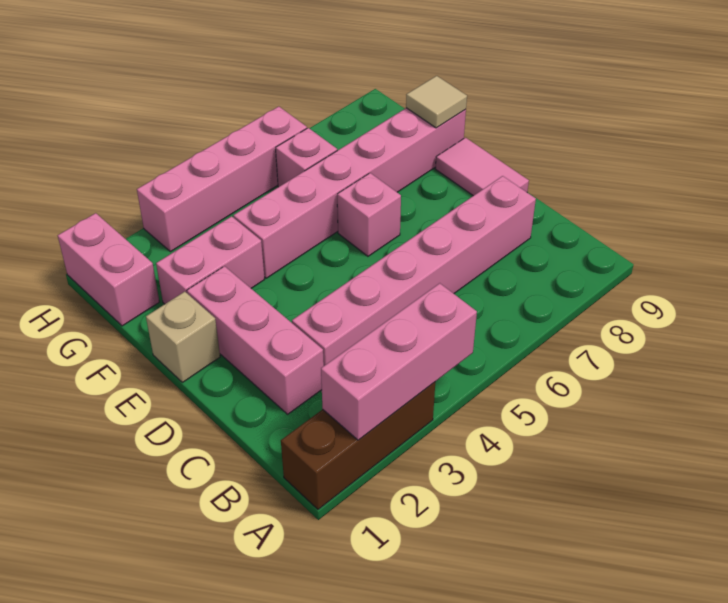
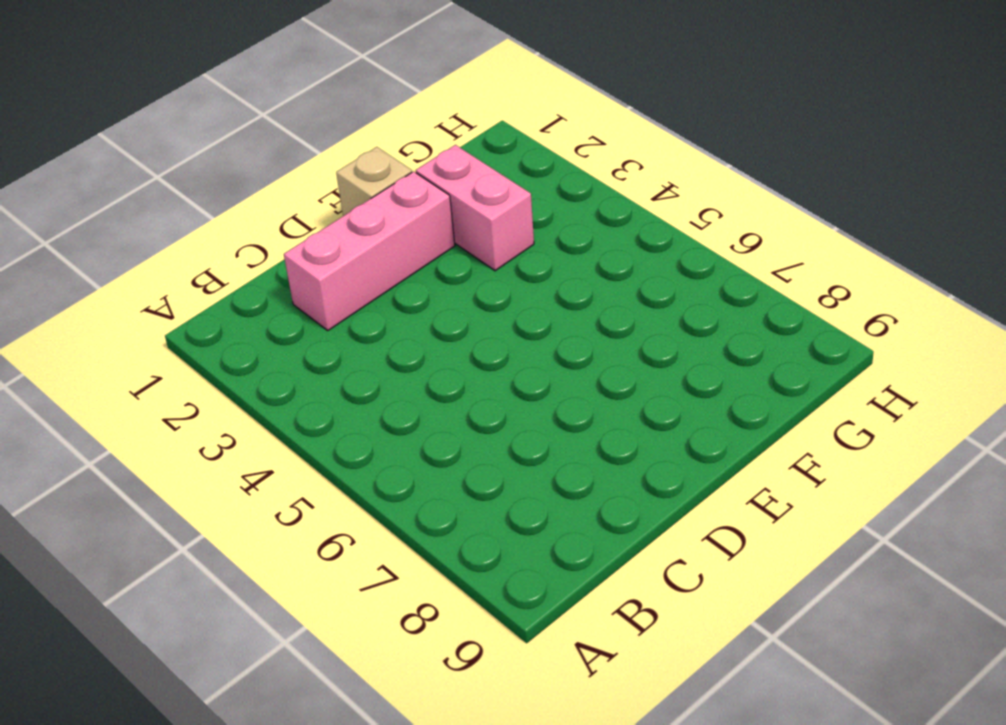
none -> brown 1x3 brick [281,382,435,509]
none -> pink 1x6 brick [292,176,536,366]
none -> pink 1x2 tile [435,138,529,196]

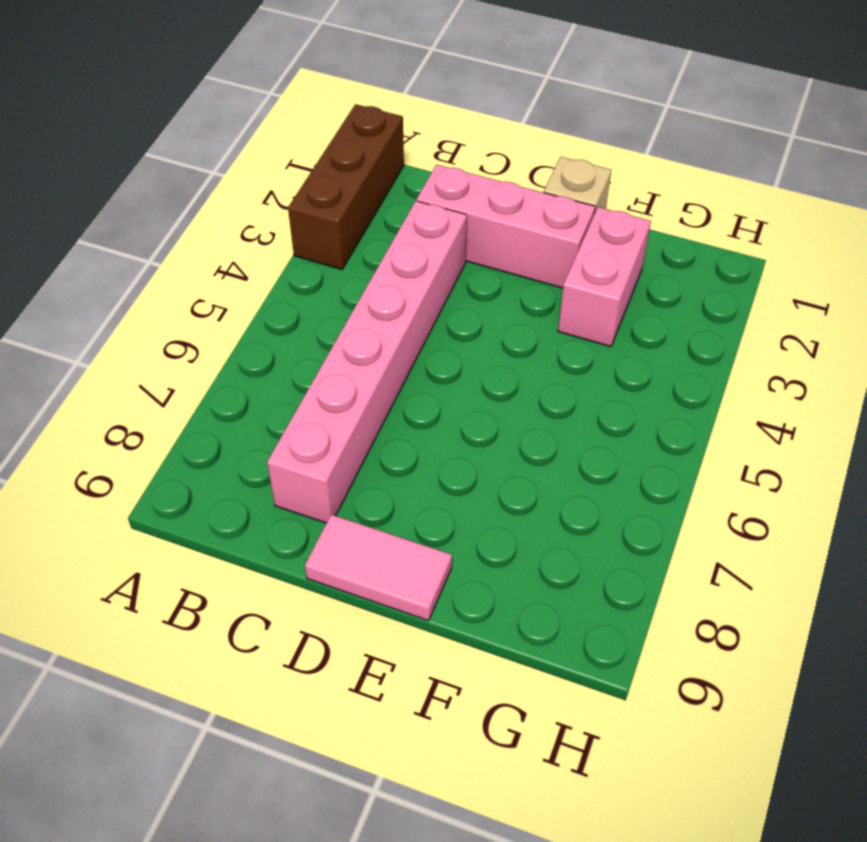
none -> pink 1x1 brick [337,173,401,256]
none -> pink 1x6 brick [233,108,466,278]
none -> pink 1x2 brick [58,213,159,326]

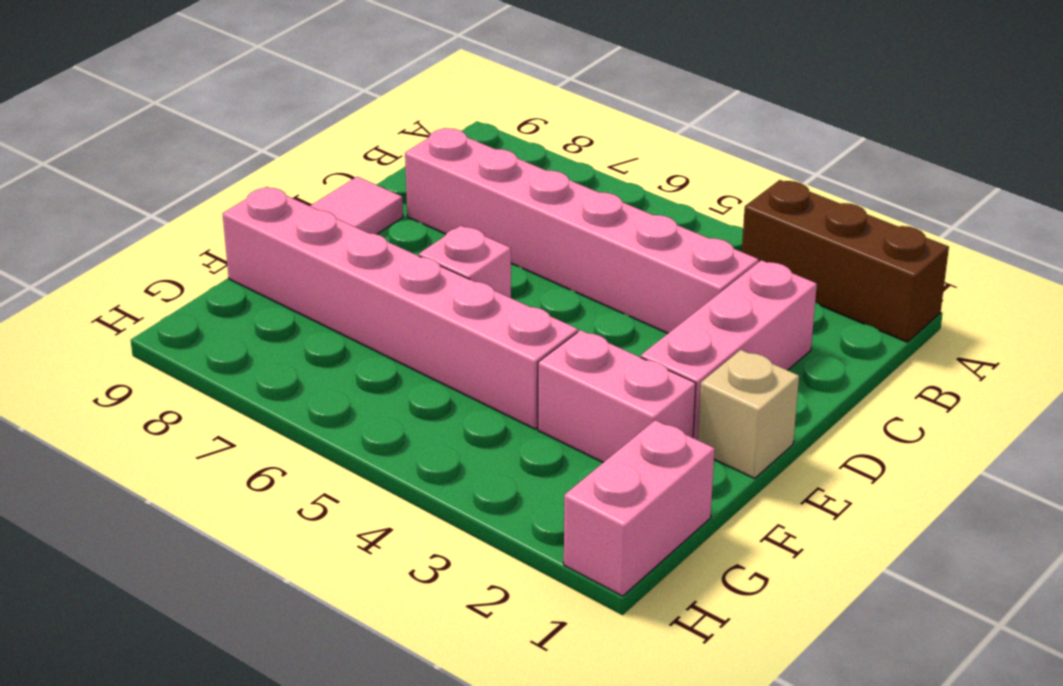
none -> pink 1x1 brick [276,128,337,187]
none -> pink 1x4 brick [137,106,307,252]
none -> pink 1x3 brick [321,283,477,440]

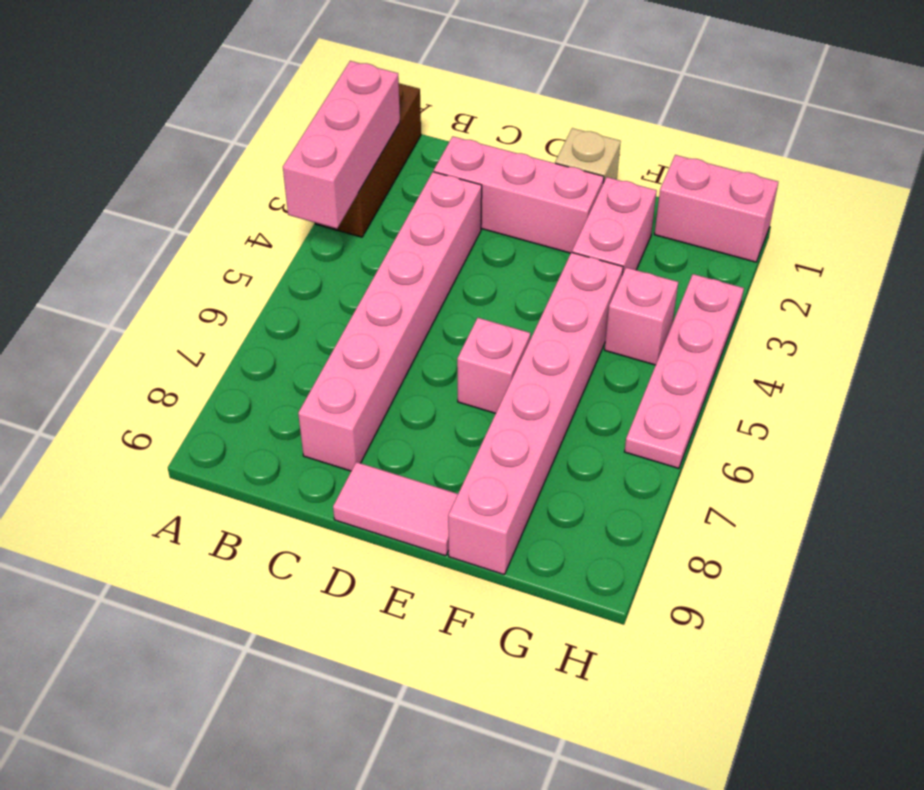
pink 1x1 brick [605,267,678,365] -> pink 1x1 brick moved to [276,128,337,187]
pink 1x4 plate [624,274,744,468] -> pink 1x4 brick [137,106,307,252]
none -> tan 1x1 tile [406,76,467,128]

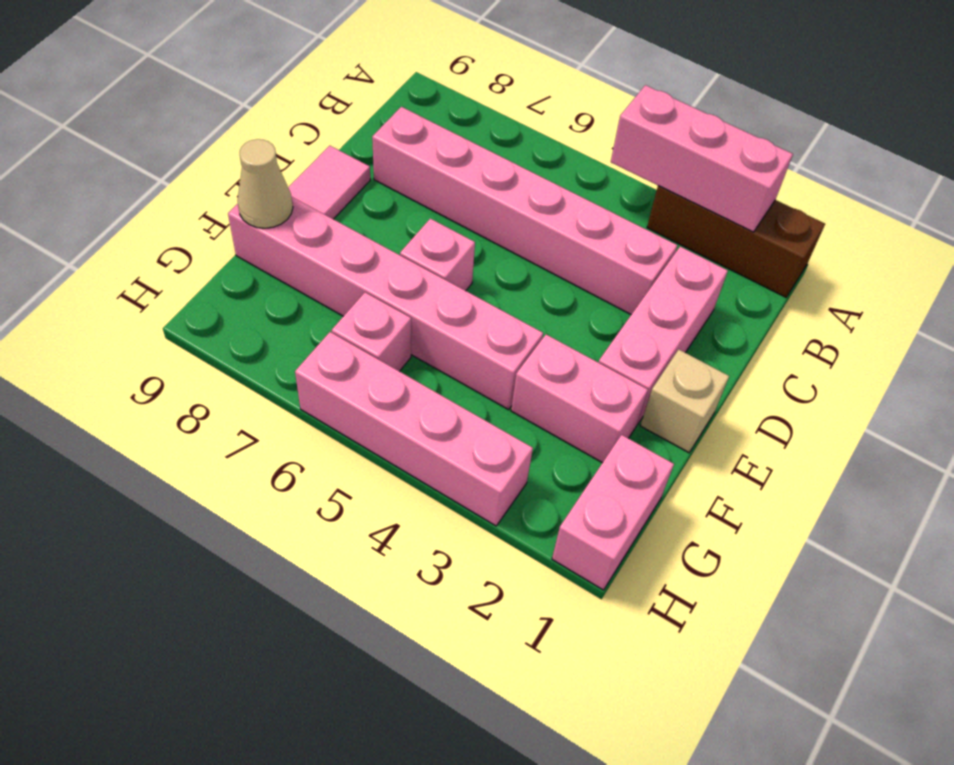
tan 1x1 cone [238,139,293,228] -> tan 1x1 tile [406,76,467,128]

